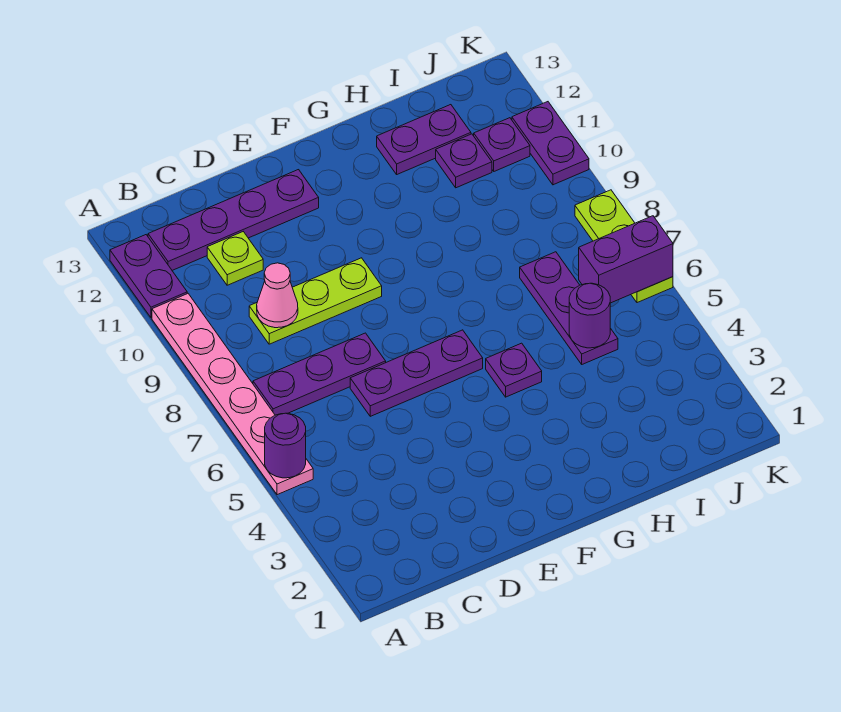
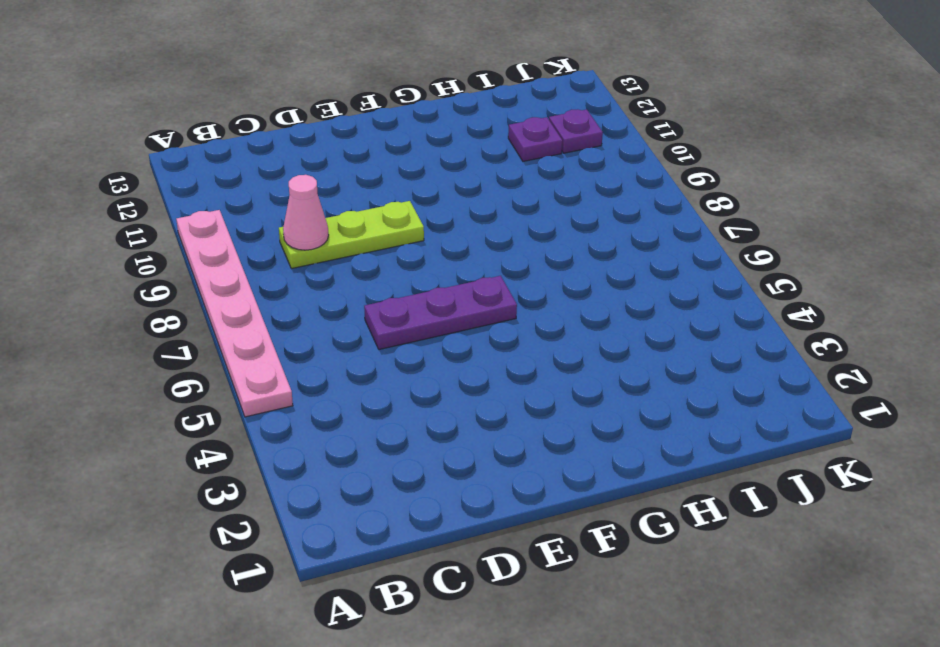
none -> purple 1x2 plate [110,235,187,318]
none -> purple 1x3 plate [253,333,386,415]
none -> purple 1x4 plate [148,170,319,270]

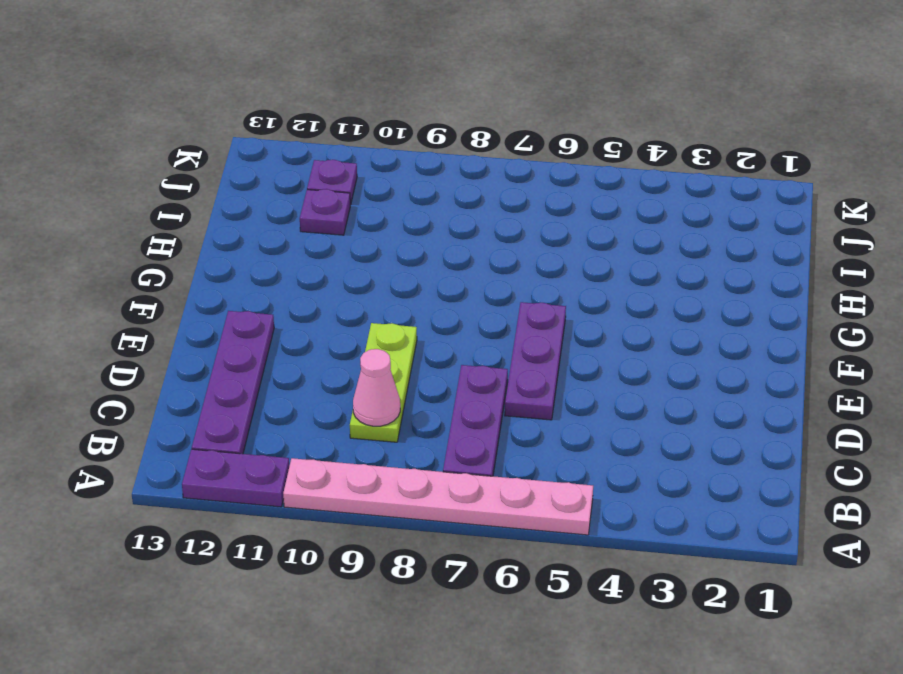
none -> lime 1x1 plate [207,232,263,285]
none -> purple 1x1 plate [486,343,542,397]
none -> purple 1x2 plate [377,105,471,174]

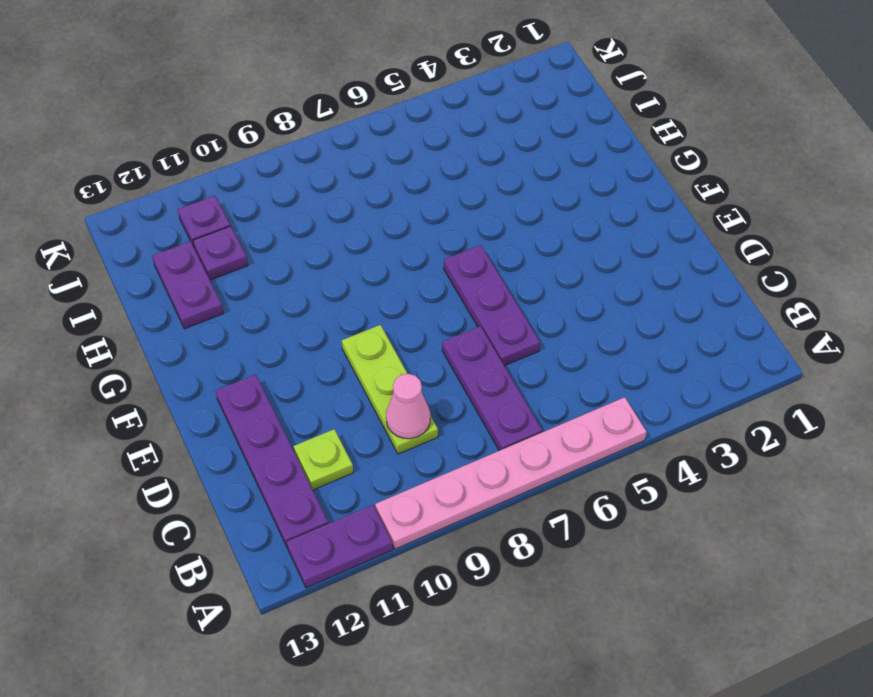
none -> purple 1x1 plate [486,343,542,397]
none -> purple 1x3 plate [520,252,618,364]
none -> lime 1x3 plate [575,190,673,303]

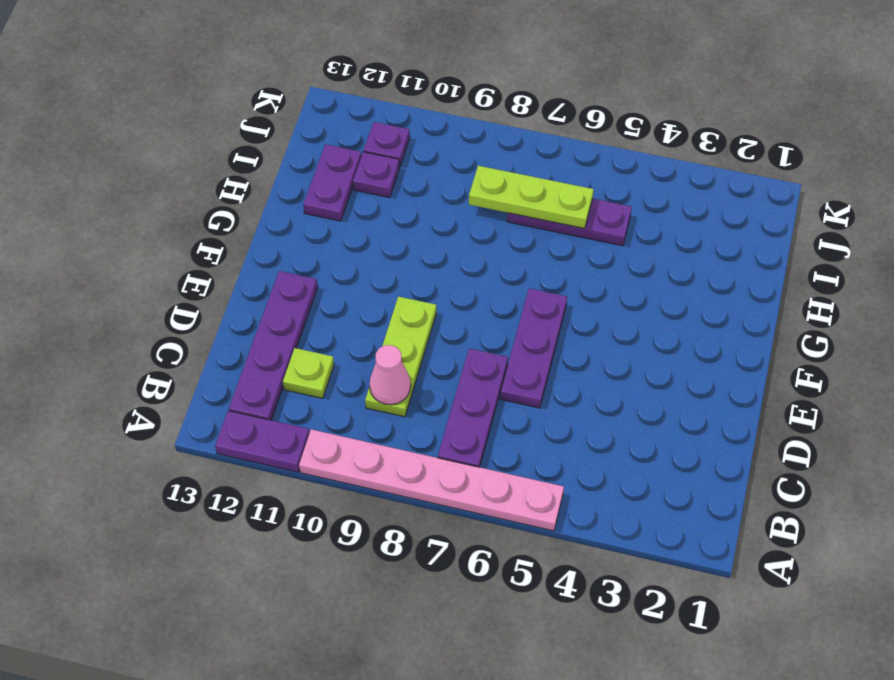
lime 1x3 plate [469,166,594,228] -> lime 1x3 plate moved to [575,190,673,303]
none -> purple 1x1 plate [486,343,542,397]
none -> purple 1x2 plate [512,102,589,185]
none -> purple 1x1 round brick [265,413,306,478]

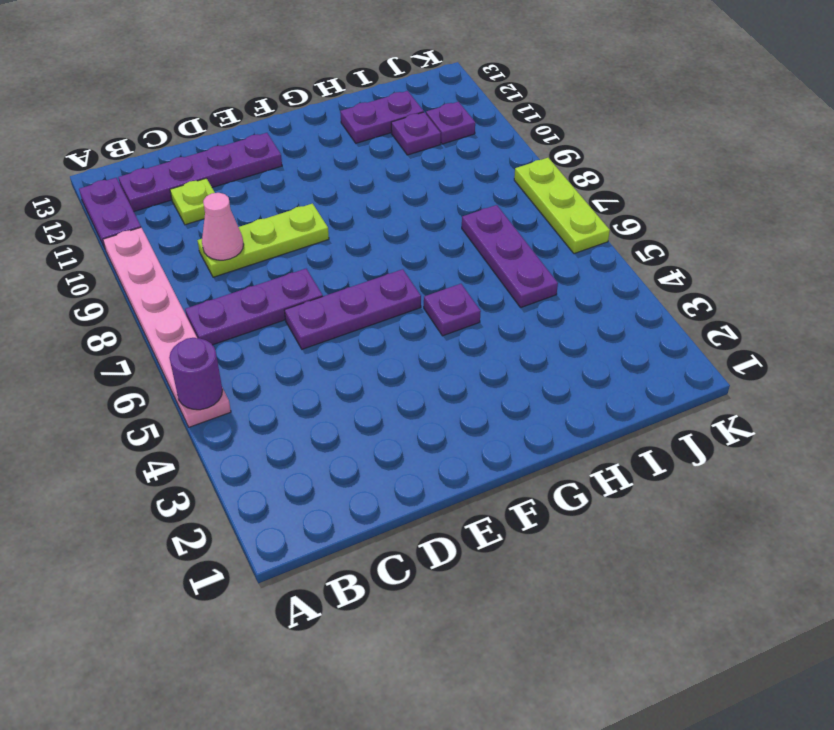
none -> purple 1x2 plate [512,102,589,185]
none -> purple 1x1 round brick [569,283,610,348]
none -> purple 1x2 brick [579,216,673,303]

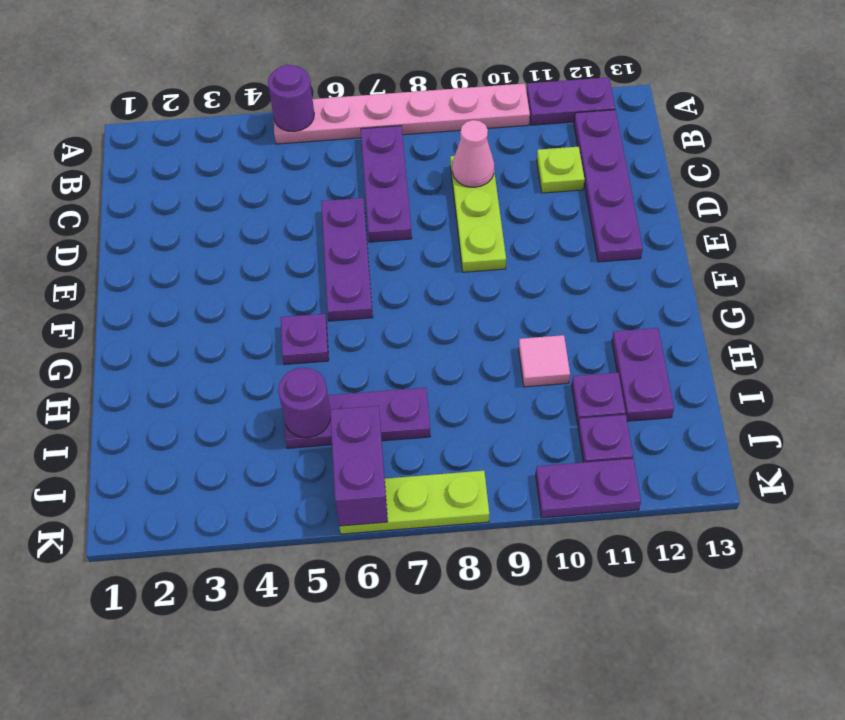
pink 1x1 tile [519,335,570,387] -> none

